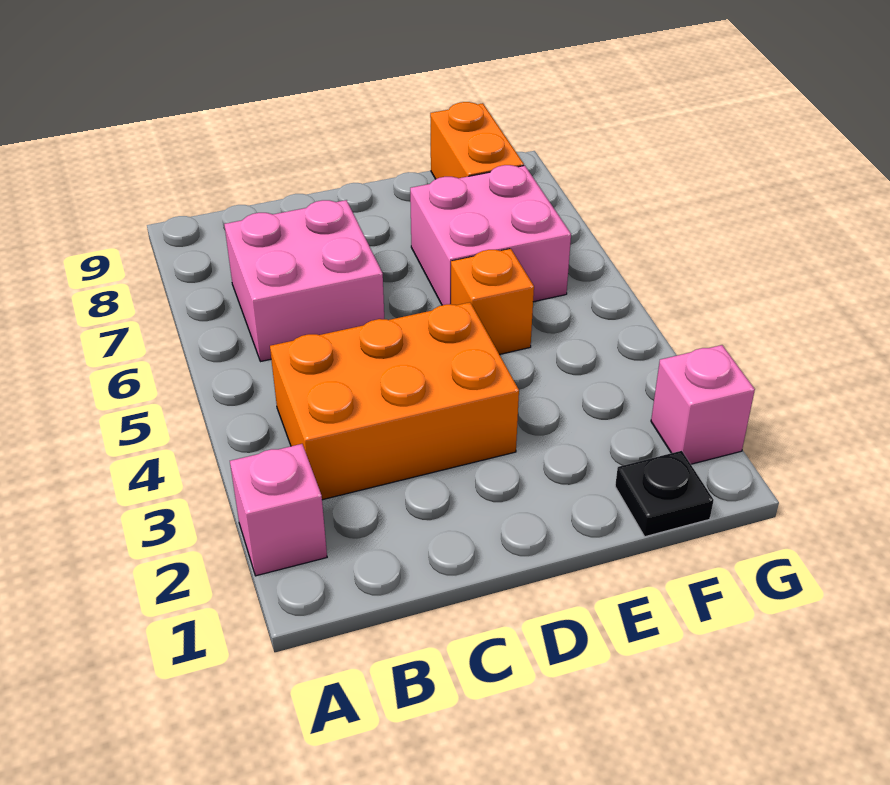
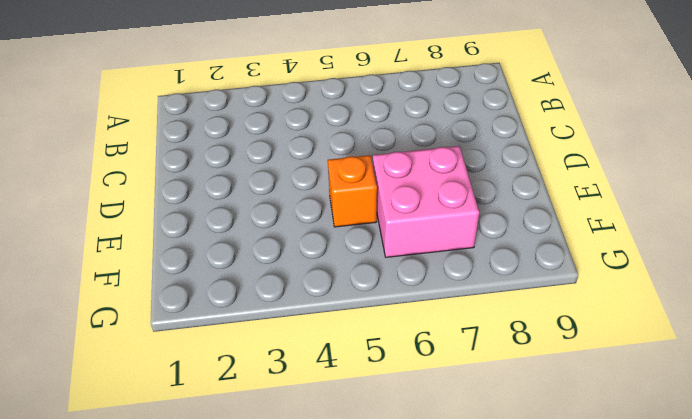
none -> pink 1x1 brick [230,444,327,576]
none -> orange 2x3 brick [270,302,519,500]

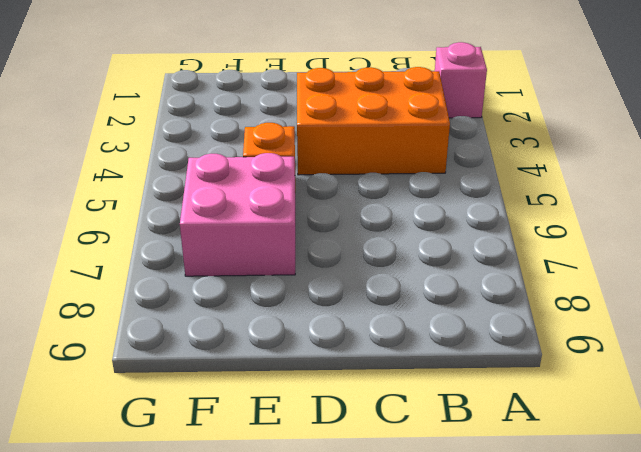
none -> pink 2x2 brick [224,200,384,361]
none -> black 1x1 plate [615,451,714,537]

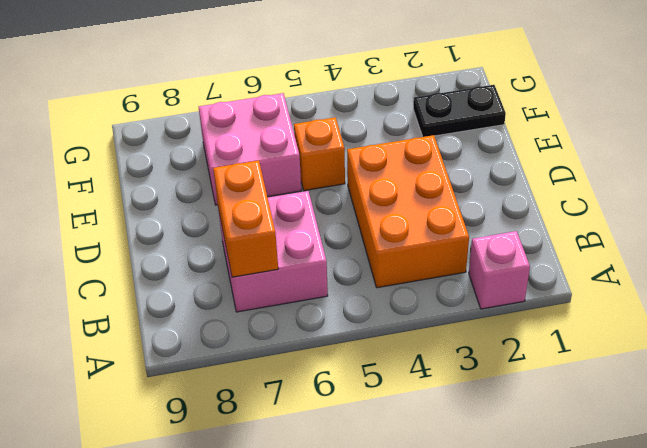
orange 1x2 brick [213,160,278,277] -> orange 1x2 brick turned to [430,102,524,179]
black 1x2 plate [413,85,506,137] -> black 1x1 plate [615,451,714,537]
none -> pink 1x1 brick [651,345,755,464]

